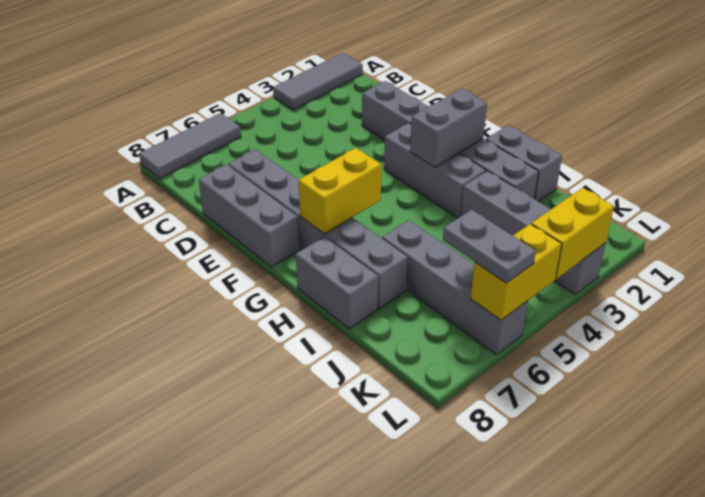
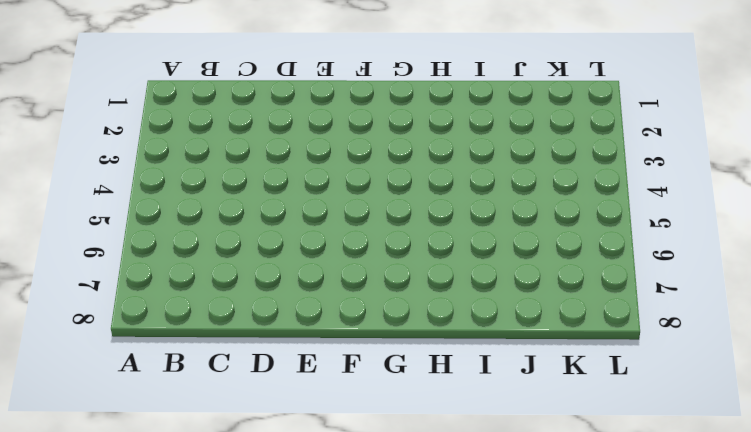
none -> grey 1x3 tile [273,53,363,110]
none -> grey 1x3 tile [139,113,241,179]
none -> grey 1x6 brick [362,81,539,199]

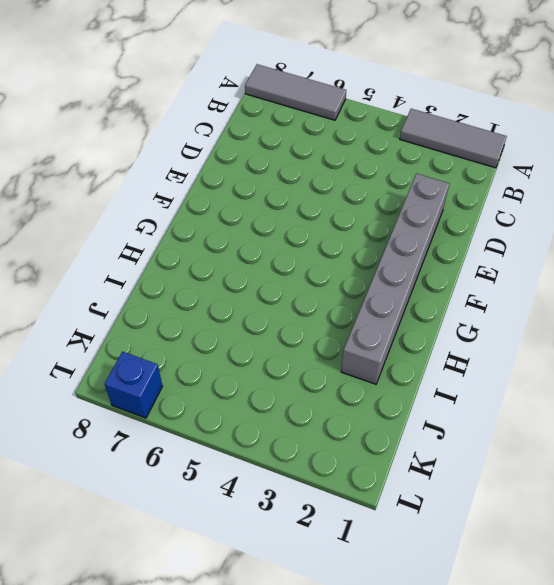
blue 1x1 brick [105,352,162,418] -> none
none -> grey 1x6 brick [228,149,408,309]
none -> grey 1x3 brick [199,165,299,267]
none -> grey 1x3 brick [384,123,486,218]

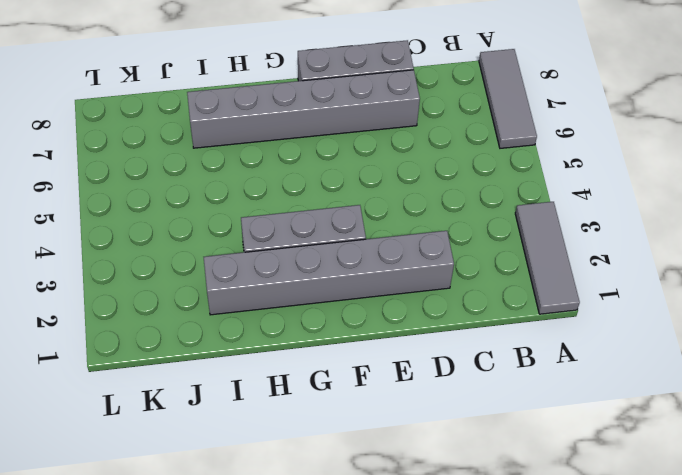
none -> grey 1x2 brick [486,125,562,201]
none -> grey 1x2 brick [296,236,378,329]
none -> grey 1x4 brick [461,171,606,294]

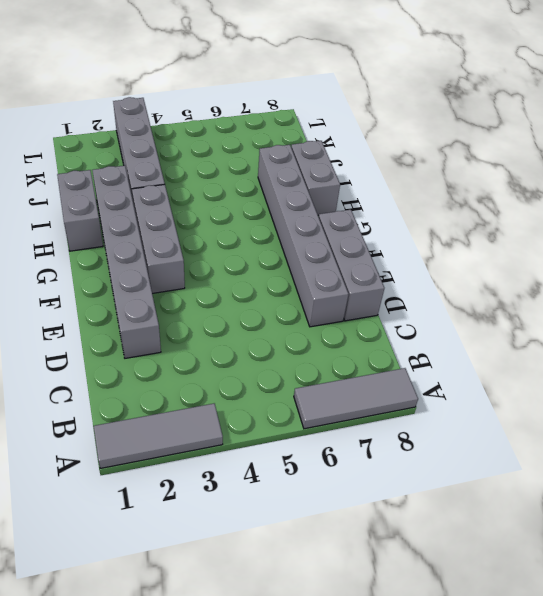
none -> grey 1x4 brick [382,220,528,355]
none -> grey 1x2 brick [410,89,487,167]
none -> yellow 1x2 brick [298,148,381,234]

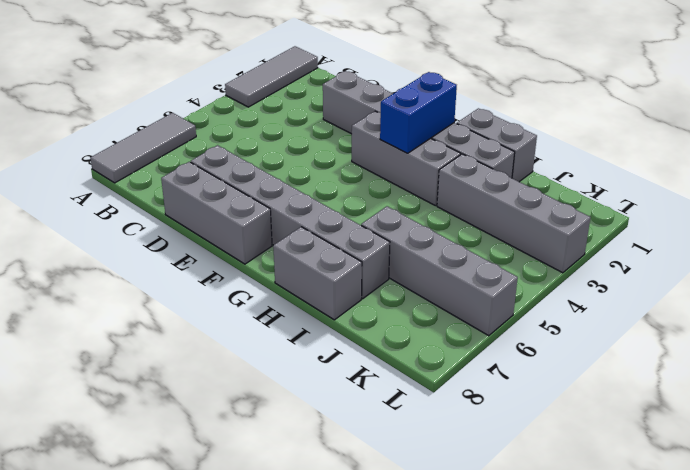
blue 1x2 brick [380,72,457,153] -> grey 1x2 brick [410,89,487,167]
none -> yellow 1x2 brick [298,148,381,234]
none -> yellow 1x2 brick [531,188,614,279]
none -> yellow 1x2 brick [471,224,562,320]

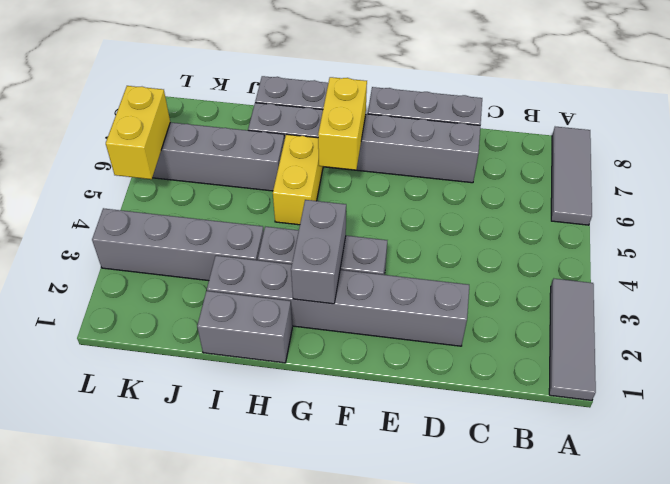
yellow 1x2 brick [273,134,323,225] -> yellow 1x2 brick moved to [531,188,614,279]
none -> grey 1x2 plate [443,210,536,283]

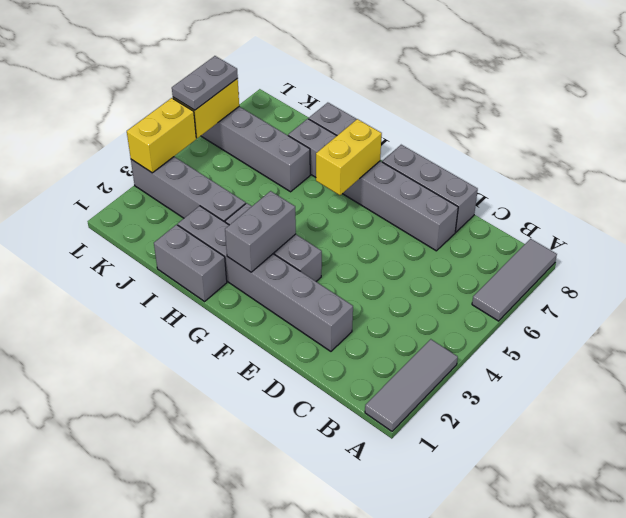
grey 1x2 plate [172,56,238,110] -> grey 1x2 plate turned to [443,210,536,283]

